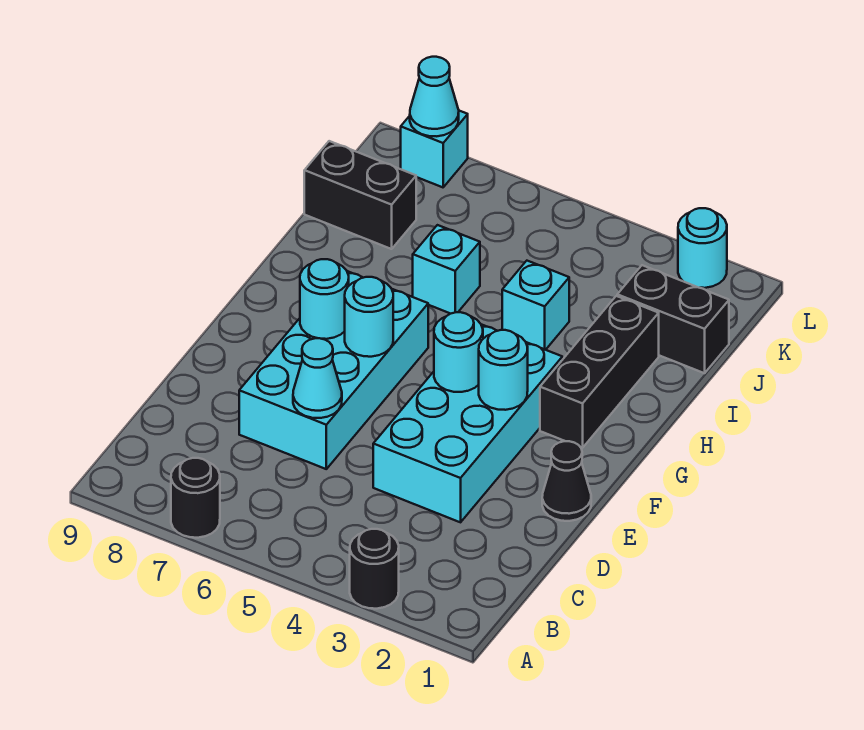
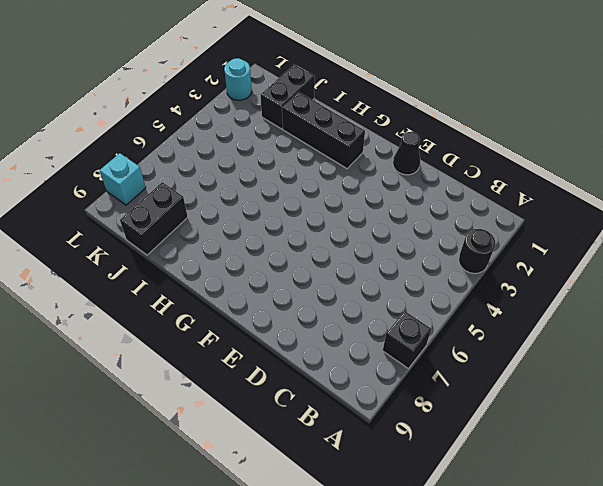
black 1x1 brick [383,311,431,369] -> black 1x1 round brick [171,458,220,538]
none -> cyan 2x4 brick [373,324,562,522]
none -> cyan 2x4 brick [239,271,428,469]
none -> cyan 1x1 brick [502,261,569,350]

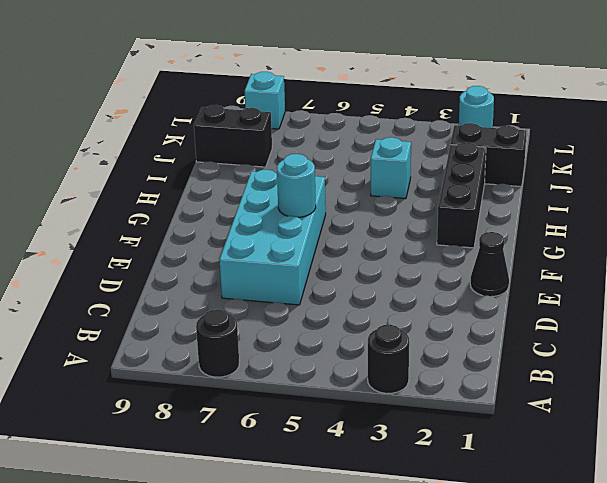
none -> cyan 2x4 brick [373,324,562,522]
none -> cyan 1x1 brick [413,225,480,314]
none -> cyan 1x1 cone [293,338,342,418]

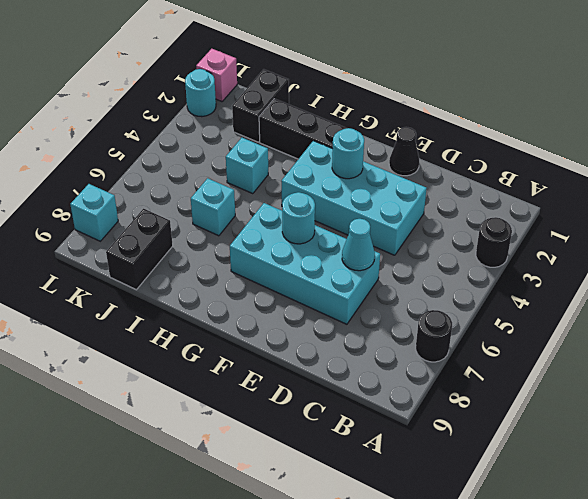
pink 1x1 brick [196,49,237,102] -> none
none -> cyan 1x1 round brick [434,312,483,392]
none -> cyan 1x1 round brick [300,259,349,339]
none -> cyan 1x1 cone [410,57,459,136]

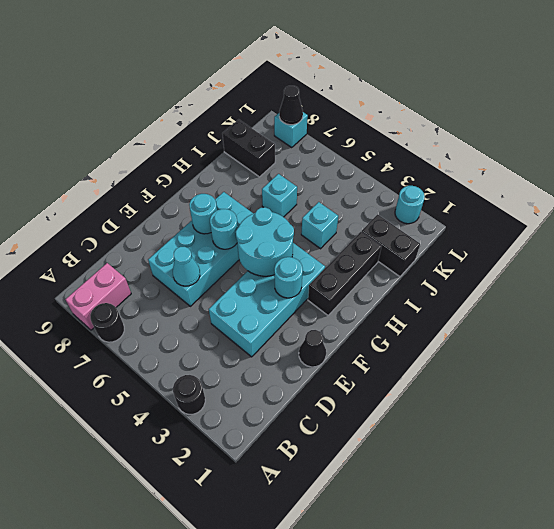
pink 1x2 brick [65,263,131,330] -> none
cyan 2x2 round brick [236,207,294,276] -> cyan 1x1 round brick [434,312,483,392]
black 1x1 cone [279,86,303,125] -> cyan 1x1 cone [410,57,459,136]

